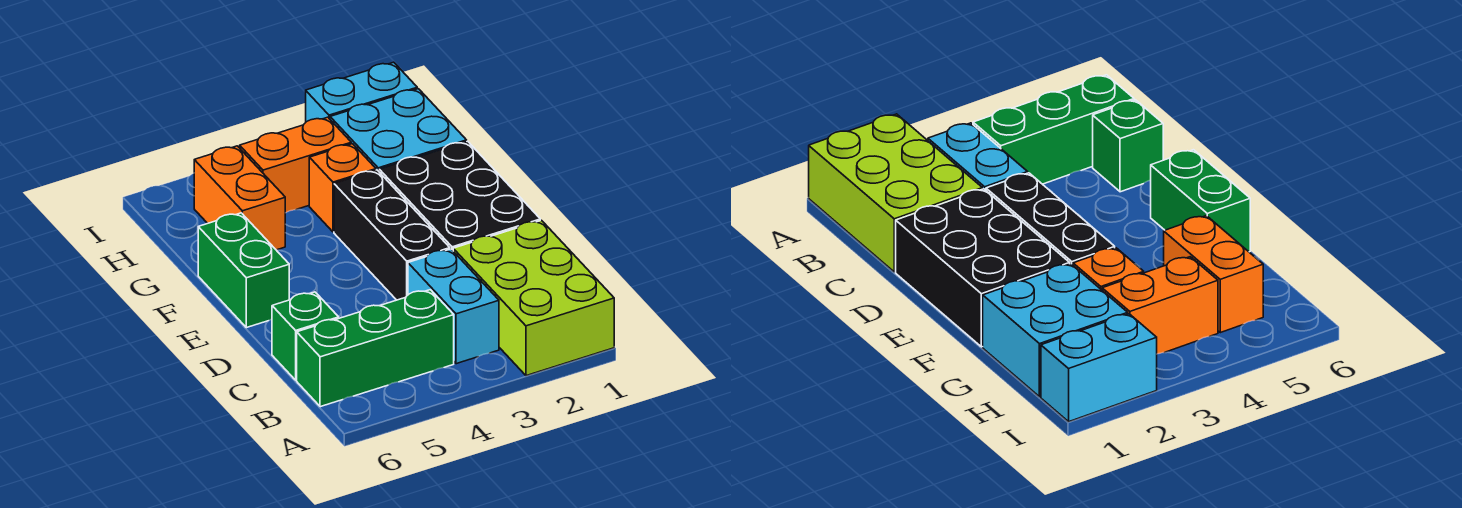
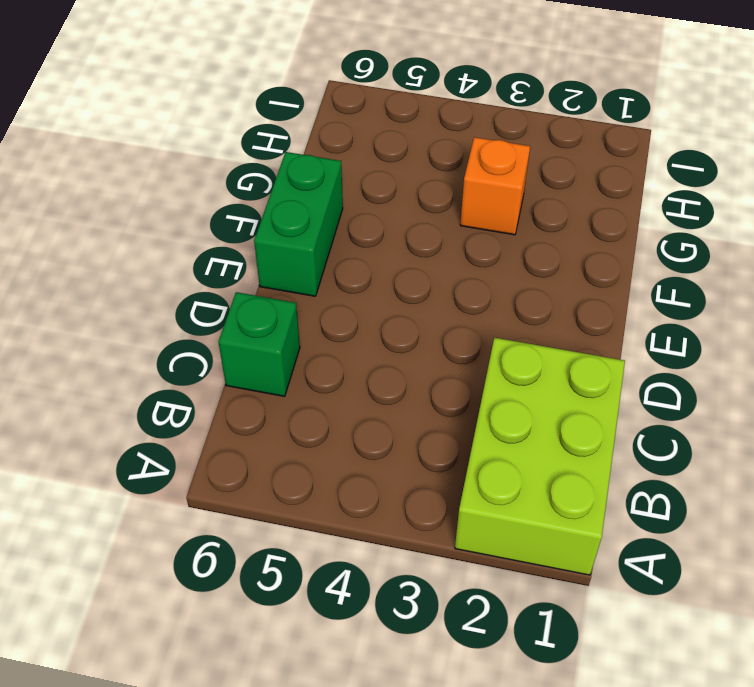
none -> cyan 1x2 brick [408,249,499,364]
none -> green 1x3 brick [297,290,454,407]
none -> black 2x3 brick [379,141,540,250]

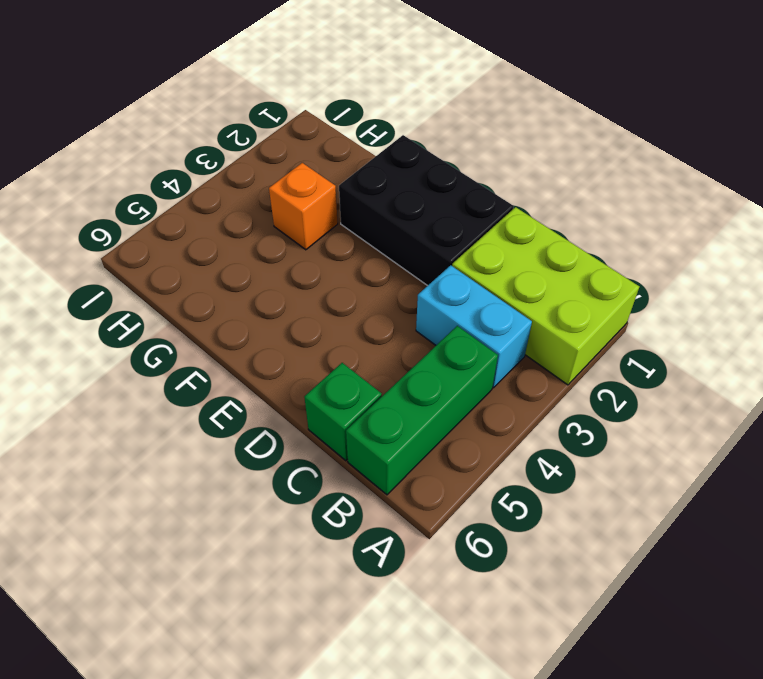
none -> black 1x3 brick [334,170,450,300]
none -> green 1x2 brick [198,213,289,328]
none -> cyan 2x2 brick [330,89,467,171]

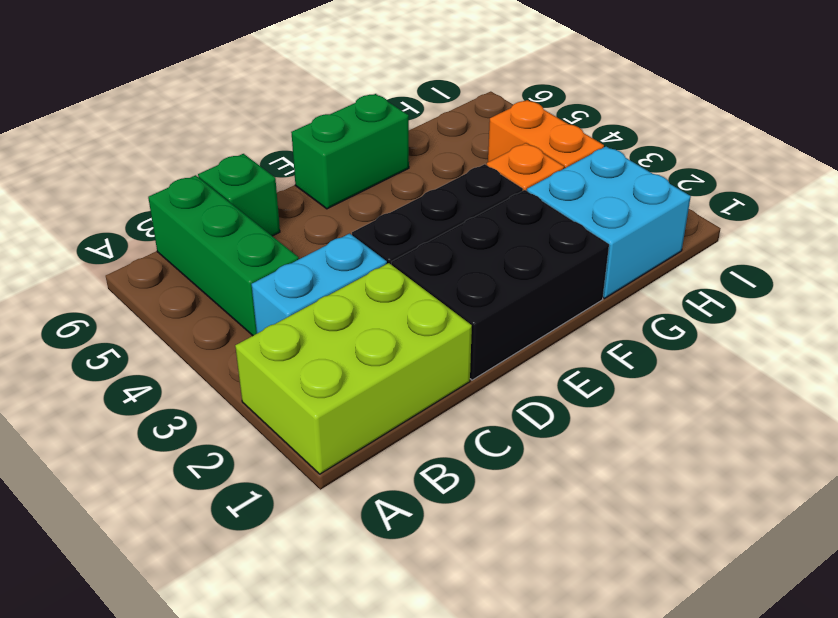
none -> orange 1x2 brick [194,146,285,250]
none -> cyan 1x2 brick [306,62,417,122]

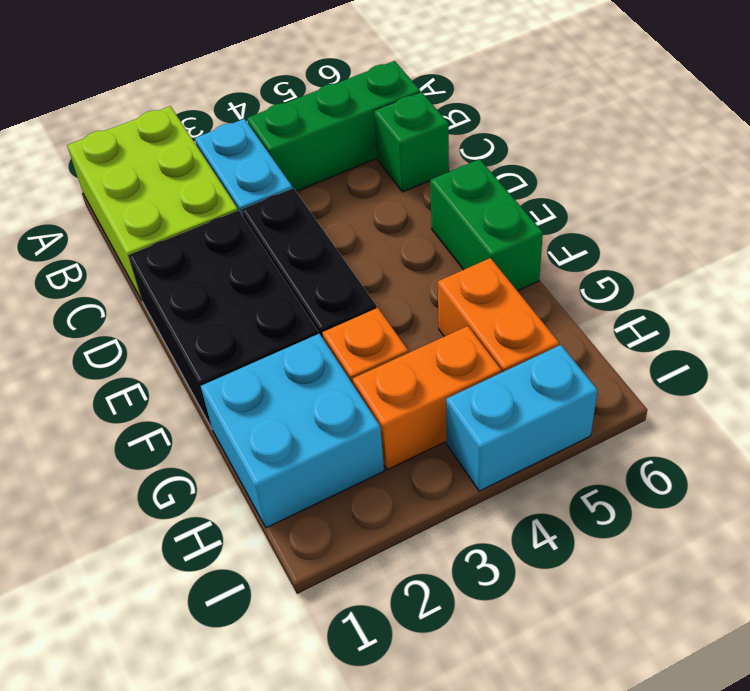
cyan 1x2 brick [446,345,598,491] -> cyan 1x2 brick moved to [306,62,417,122]

